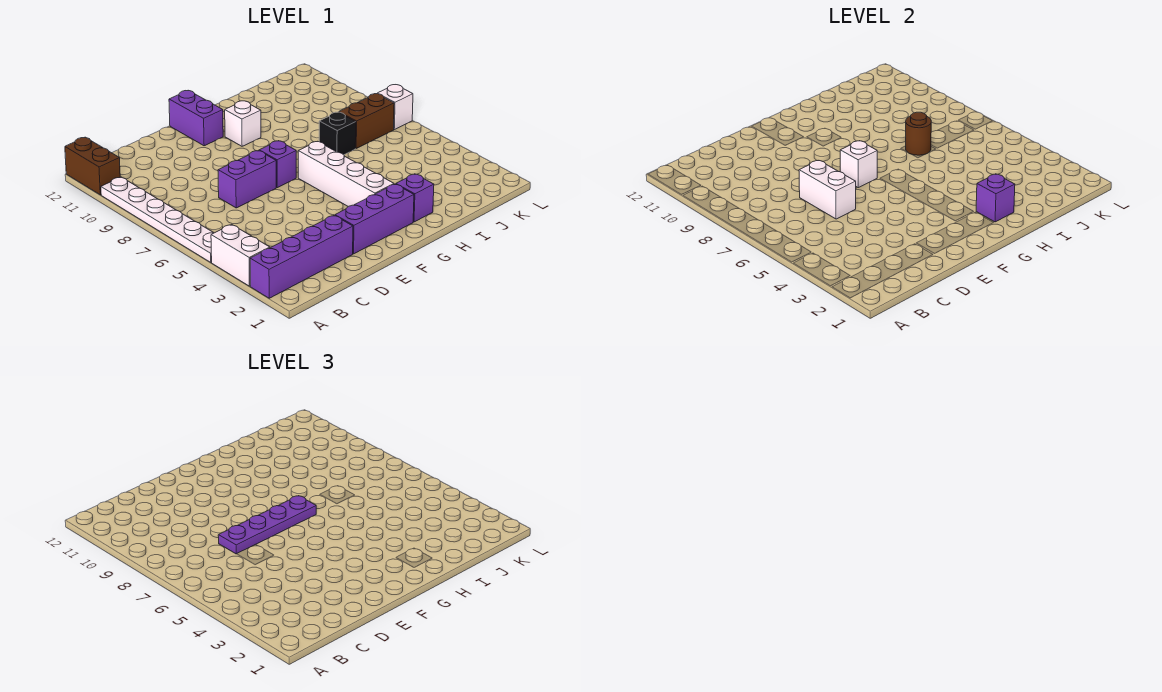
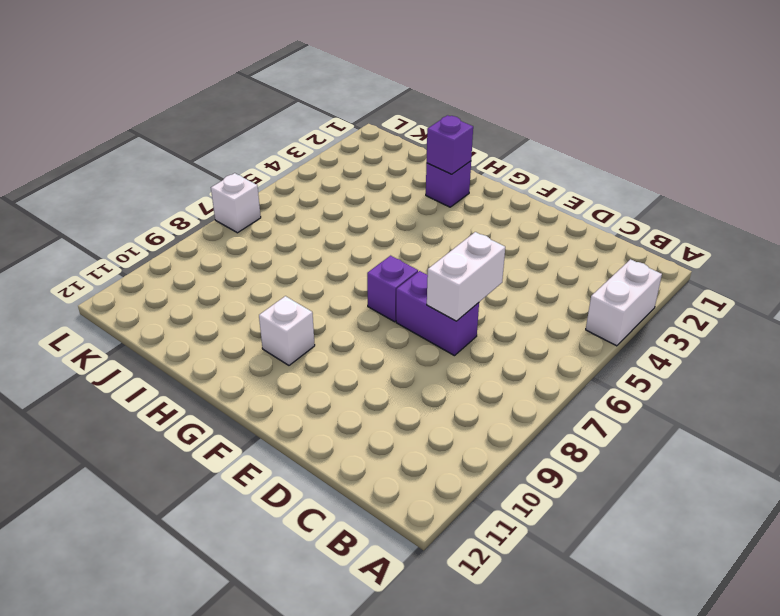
none -> purple 1x4 brick [250,215,353,298]
none -> white 1x6 plate [101,177,214,262]
none -> brown 1x2 brick [65,137,120,195]

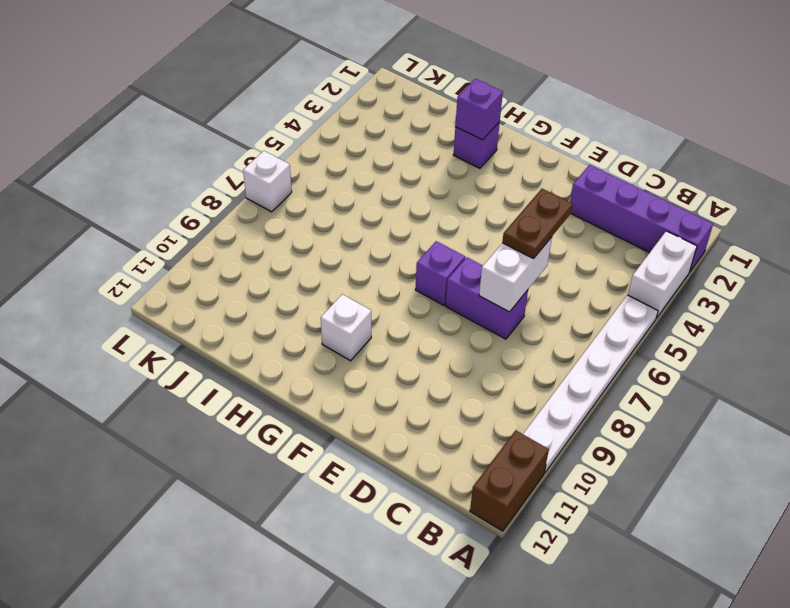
brown 1x2 plate [502,189,573,259] -> none
none -> purple 1x3 brick [335,184,414,254]
none -> purple 1x2 brick [169,91,223,146]
none -> white 1x4 brick [298,142,394,206]

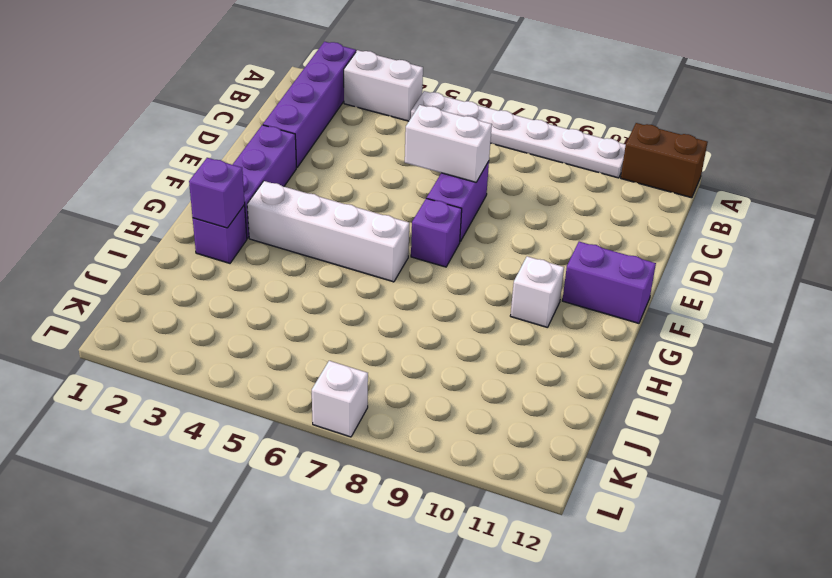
none -> black 1x1 brick [319,112,356,155]
none -> brown 1x2 brick [339,93,394,148]
none -> white 1x1 brick [840,141,877,188]

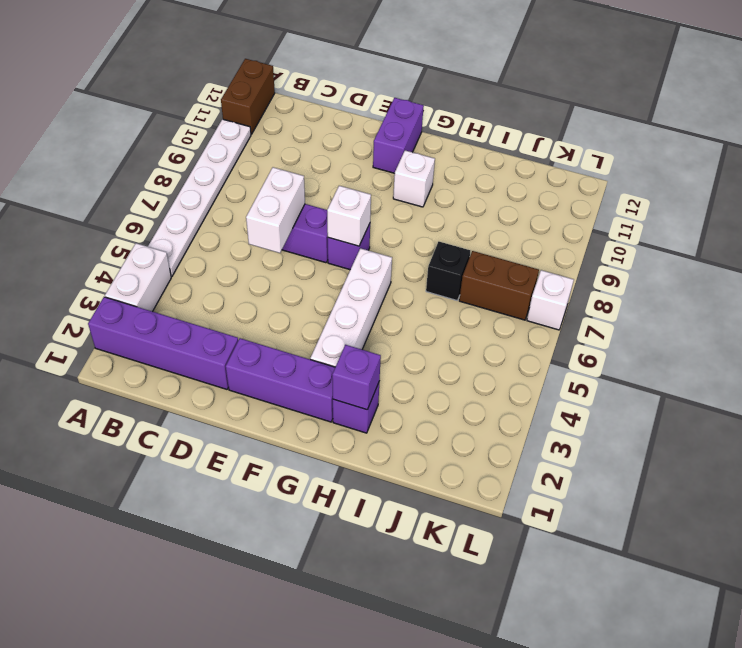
none -> brown 1x1 round brick [906,112,931,155]
none -> purple 1x4 plate [218,496,316,554]

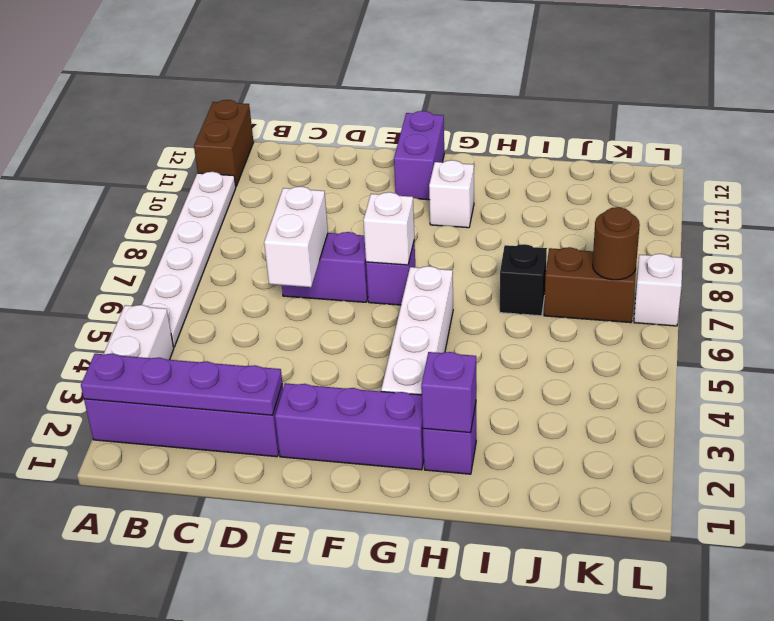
purple 1x4 plate [81,354,282,415] -> purple 1x4 plate moved to [218,496,316,554]
brown 1x1 round brick [593,207,640,280] -> brown 1x1 round brick moved to [906,112,931,155]

